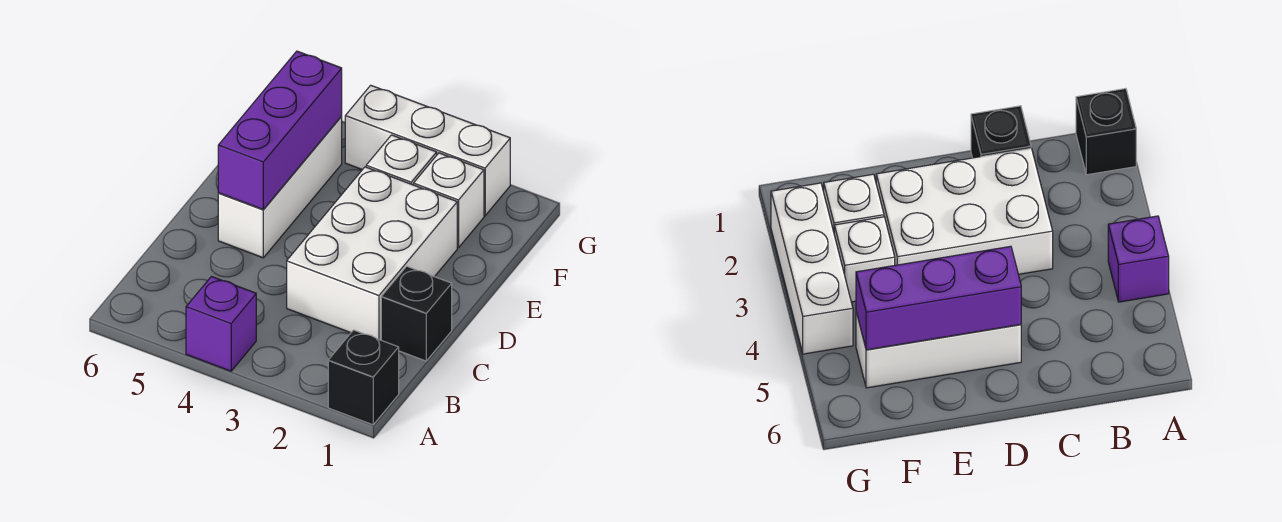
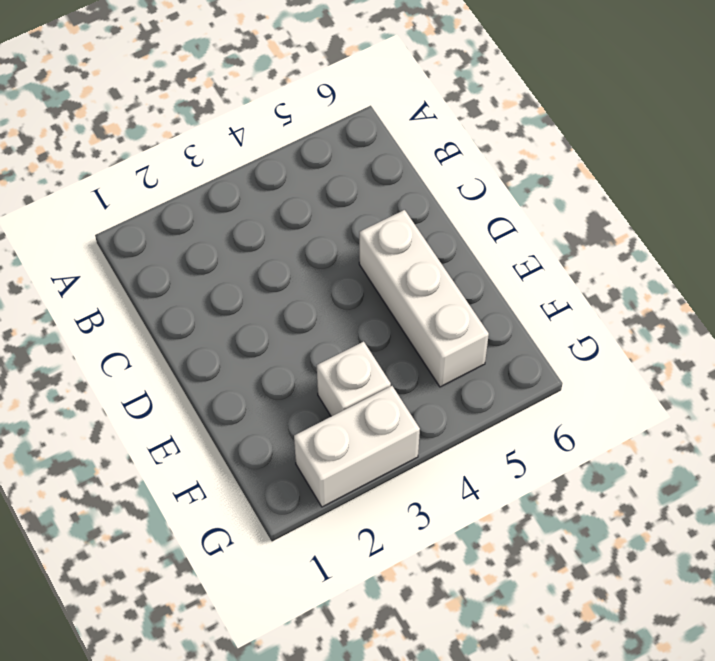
white 1x2 brick [294,386,420,507] -> white 1x3 brick [345,85,510,216]
none -> black 1x1 brick [328,330,399,425]
none -> purple 1x1 brick [186,277,256,371]

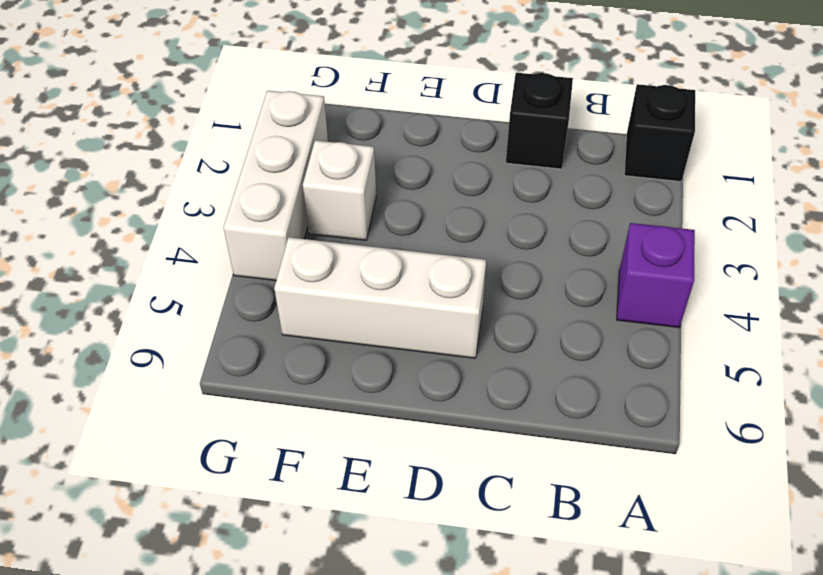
none -> white 2x3 brick [287,167,457,340]
none -> white 1x1 brick [414,153,484,248]

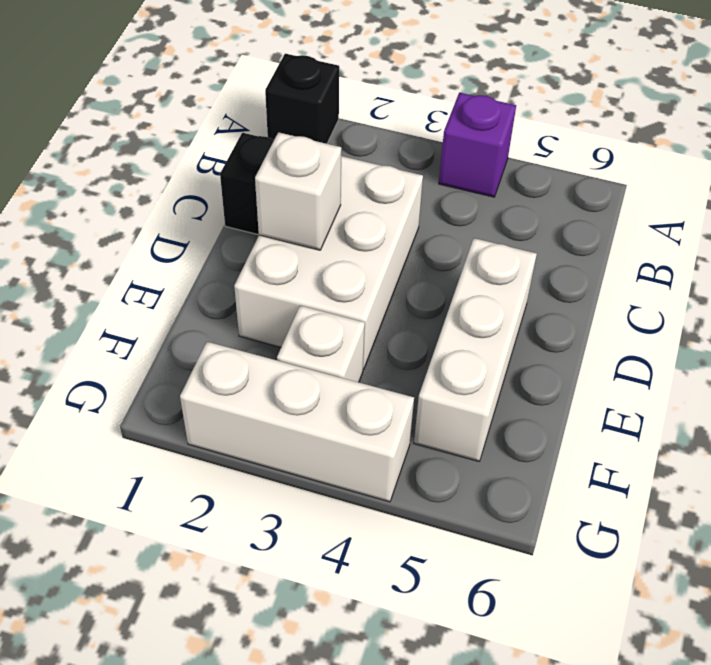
white 1x1 brick [255,132,341,250] -> white 1x1 brick moved to [414,153,484,248]
none -> purple 1x3 brick [218,51,342,210]

